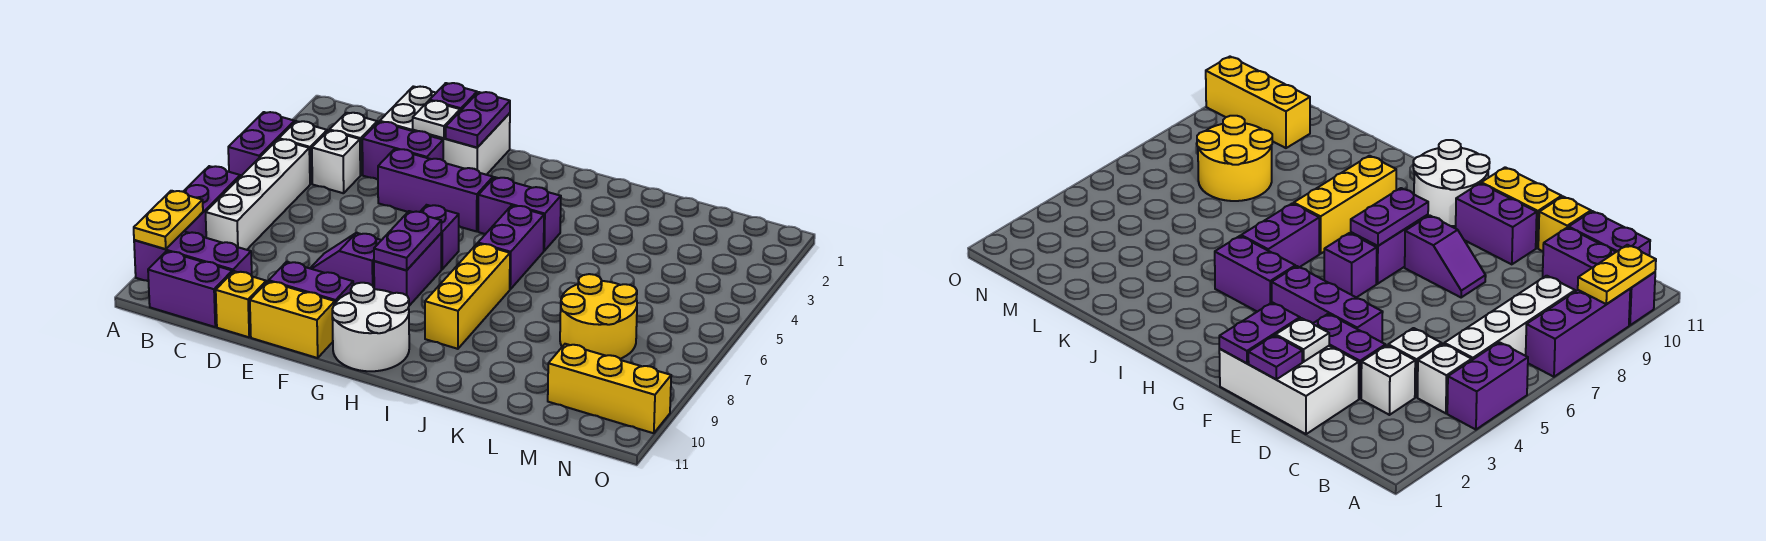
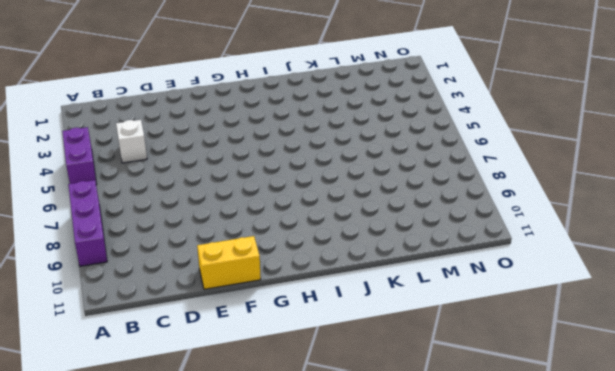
none -> purple 1x3 brick [134,231,252,281]
none -> white 1x1 brick [279,121,327,184]
none -> white 1x4 brick [206,139,310,250]

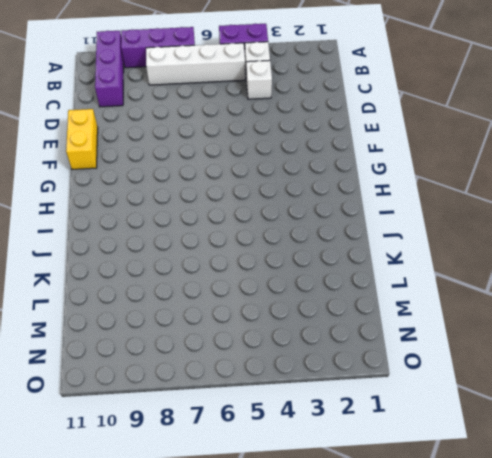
none -> purple 1x2 brick [148,251,232,327]
none -> white 1x1 brick [330,113,377,175]
none -> white 2x3 brick [380,86,510,175]

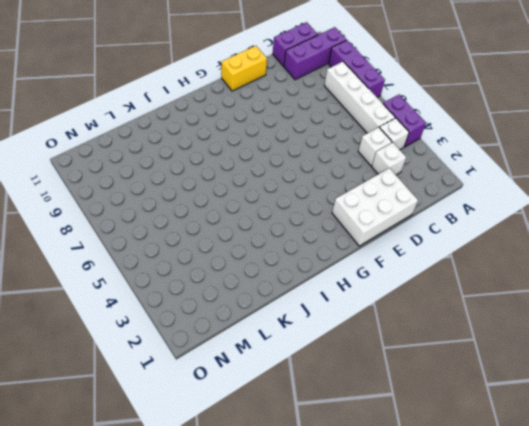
none -> purple 1x2 brick [362,122,443,180]
none -> yellow 1x1 brick [216,271,266,337]
none -> purple 1x3 brick [378,149,493,231]

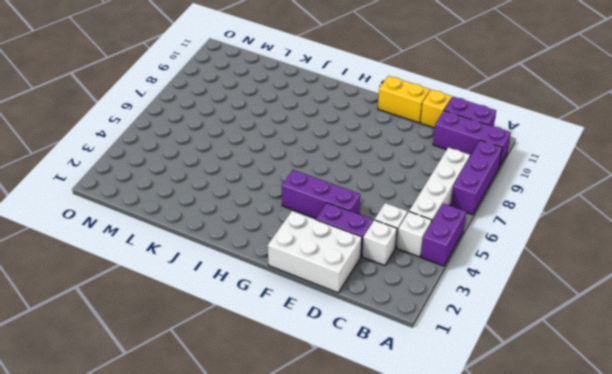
none -> purple 1x2 slope [310,233,381,287]
none -> purple 1x2 brick [269,262,353,303]
none -> purple 1x1 brick [420,205,459,269]

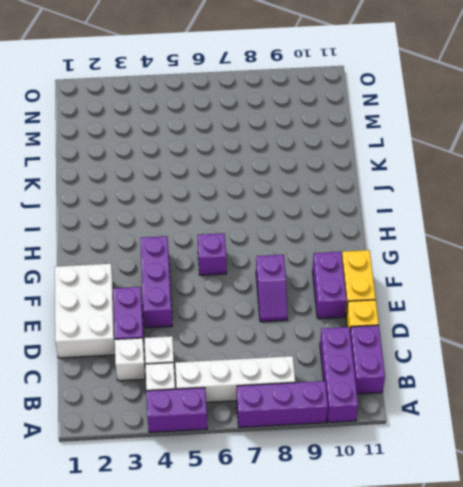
none -> purple 1x2 brick [374,234,441,306]
none -> white 2x2 round brick [332,283,409,371]
none -> purple 1x2 brick [478,177,561,251]

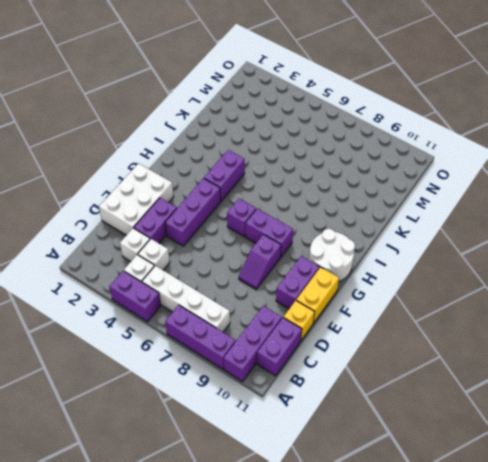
none -> purple 1x2 brick [478,205,544,289]
none -> yellow 1x3 brick [425,243,510,349]
none -> yellow 2x2 round brick [560,274,637,359]

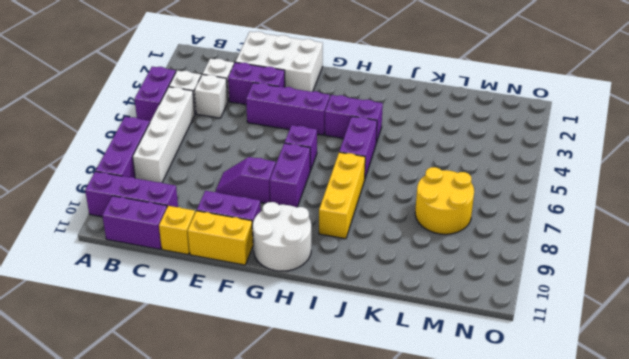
none -> yellow 1x3 brick [548,344,671,433]
none -> yellow 1x2 plate [134,191,203,249]
none -> purple 1x1 plate [430,83,477,111]

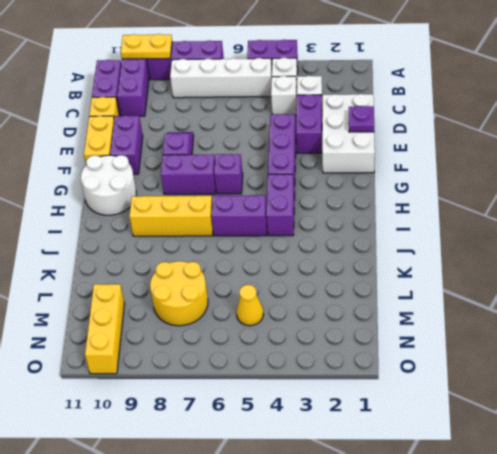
yellow 1x1 cone [236,285,264,326] -> none
none -> white 1x1 plate [413,101,460,138]
none -> purple 1x2 plate [446,92,510,148]
none -> purple 1x2 plate [374,211,441,270]

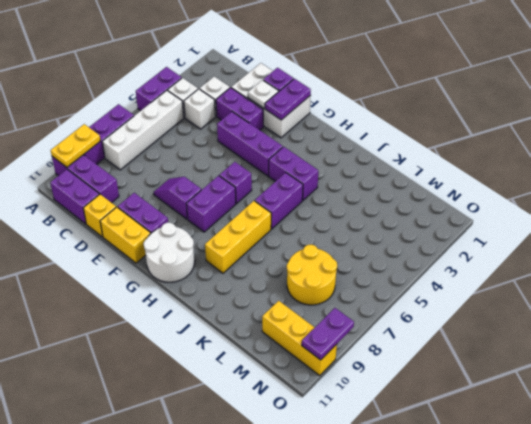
purple 1x2 plate [302,308,354,360] -> purple 1x2 plate moved to [374,211,441,270]

